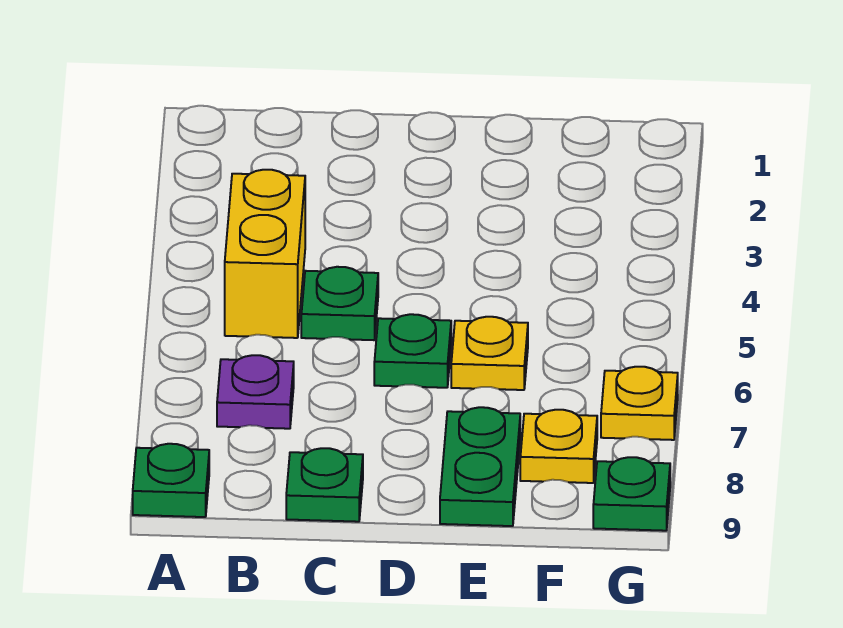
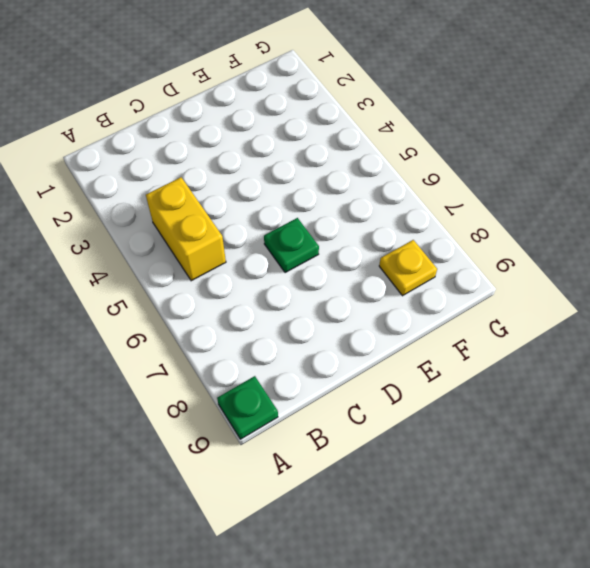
none -> purple 1x1 plate [217,355,294,429]
none -> green 1x1 plate [301,267,378,340]

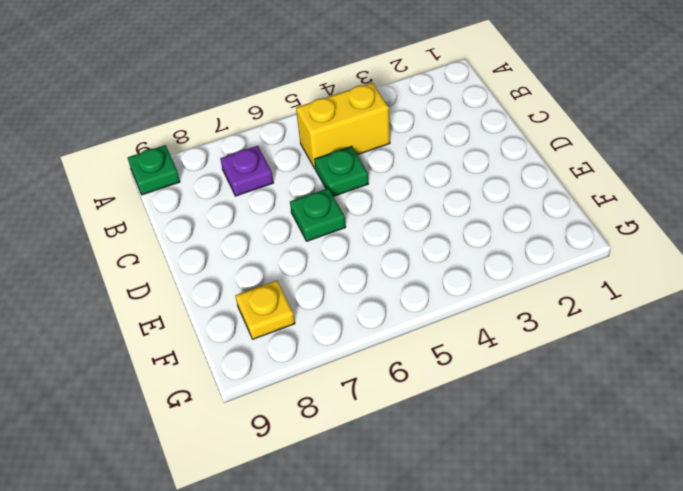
none -> green 1x1 plate [286,448,363,522]
none -> yellow 1x1 plate [451,317,528,390]

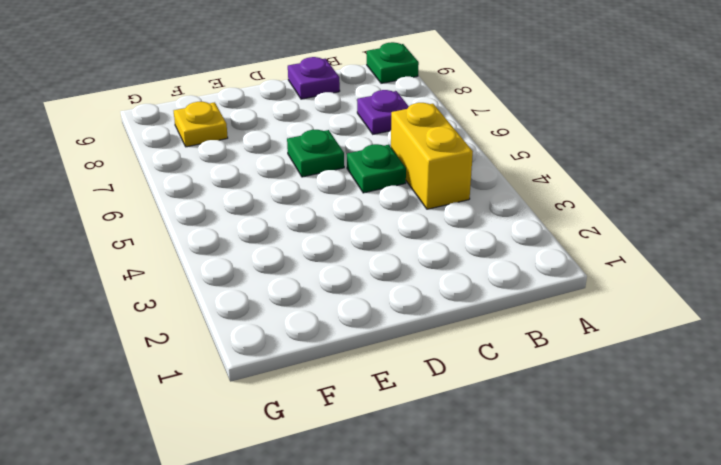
purple 1x1 plate [288,57,340,99] -> green 1x1 plate [286,448,363,522]
none -> yellow 1x1 plate [451,317,528,390]
none -> green 1x2 plate [440,407,520,526]

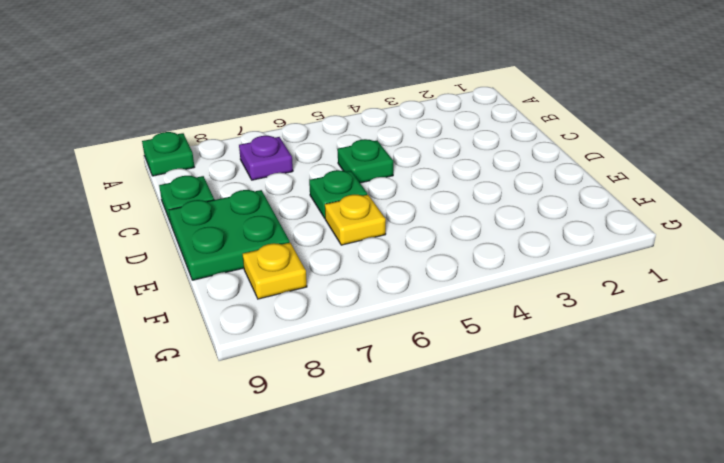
green 2x2 plate [169,190,290,280] -> green 1x2 plate [440,407,520,526]
none -> yellow 1x2 brick [225,170,305,338]
none -> yellow 1x1 plate [601,367,678,440]

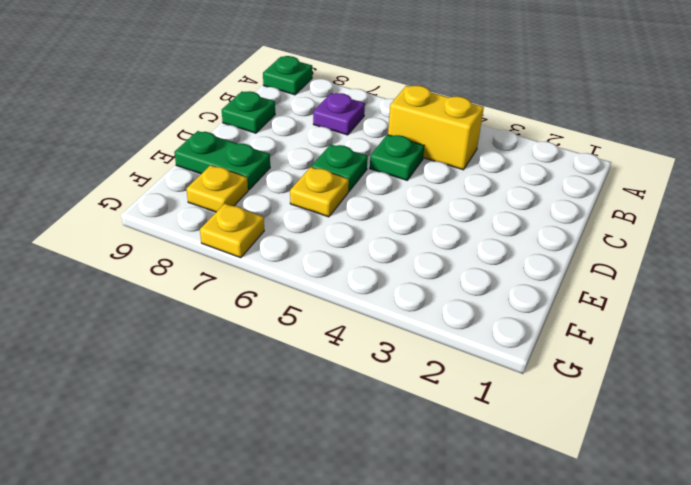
none -> green 1x1 plate [593,457,670,531]

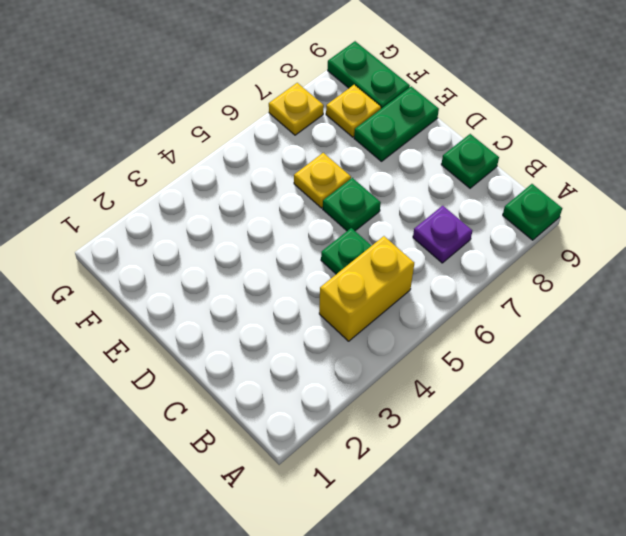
green 1x2 plate [328,41,410,109] -> green 1x1 plate [593,457,670,531]

